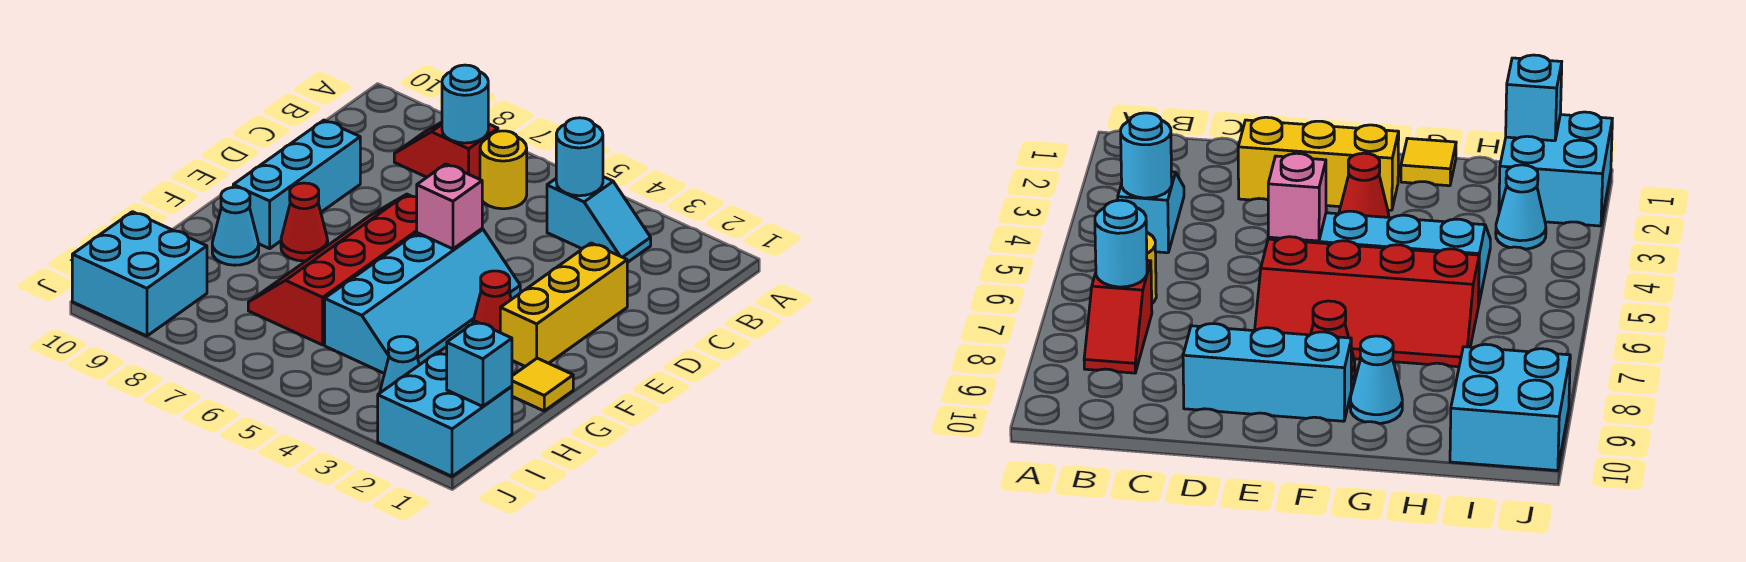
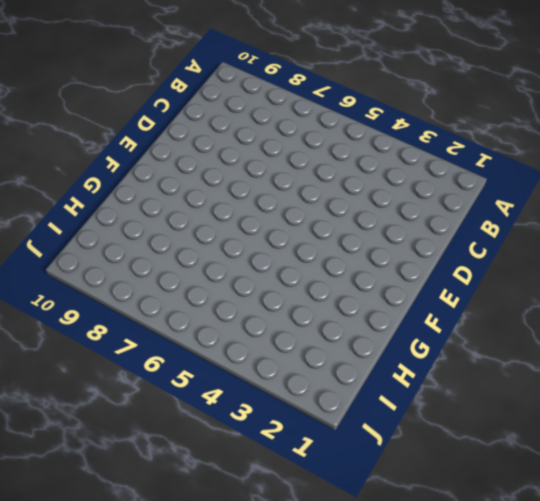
none -> cyan 1x2 slope [547,177,651,263]
none -> yellow 1x1 round brick [480,131,527,209]
none -> red 1x2 slope [394,122,498,179]

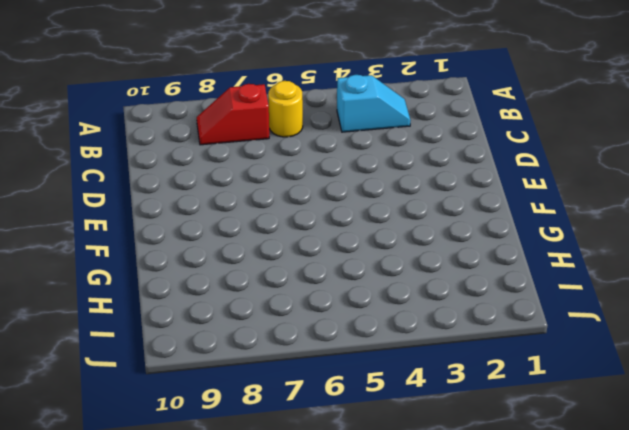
none -> yellow 1x3 brick [500,243,627,366]
none -> cyan 1x3 brick [233,120,360,249]
none -> cyan 2x4 slope [325,229,520,373]

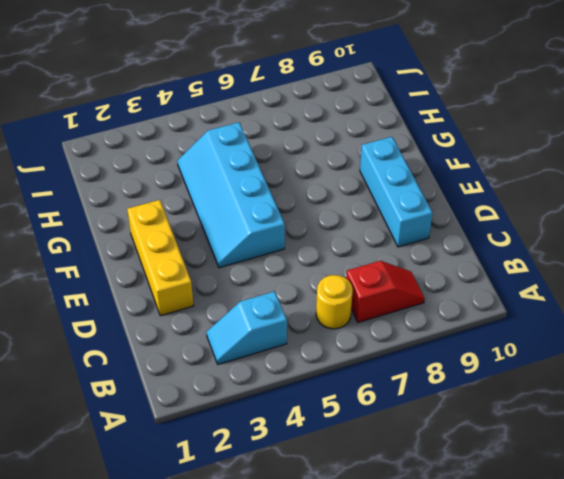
none -> red 2x4 slope [248,194,417,345]
none -> red 1x1 cone [473,271,511,332]
none -> red 1x1 cone [281,183,328,261]

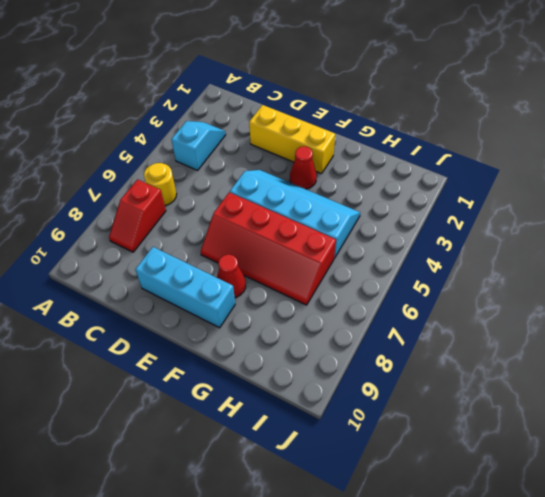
none -> yellow 1x1 tile [512,358,573,411]
none -> cyan 1x1 cone [212,187,259,265]
none -> cyan 2x2 brick [378,352,512,476]

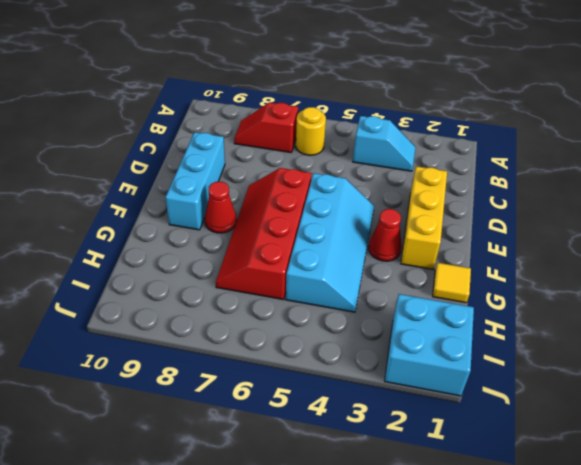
none -> cyan 1x1 cone [212,187,259,265]
none -> cyan 1x1 cone [380,336,419,393]
none -> cyan 2x2 brick [72,212,207,336]

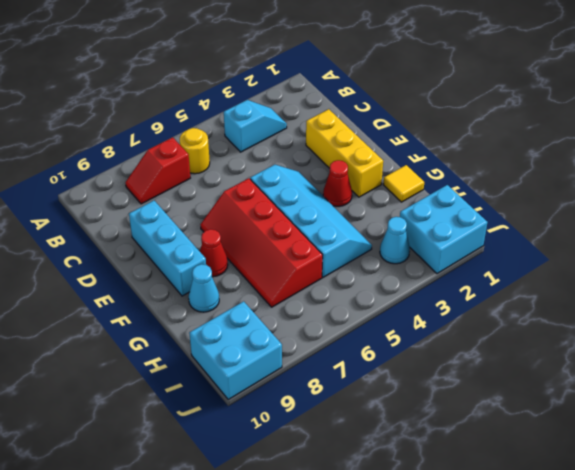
none -> cyan 1x1 round brick [556,118,603,196]
none -> cyan 1x1 round brick [442,65,488,143]
none -> pink 1x1 brick [417,164,482,249]

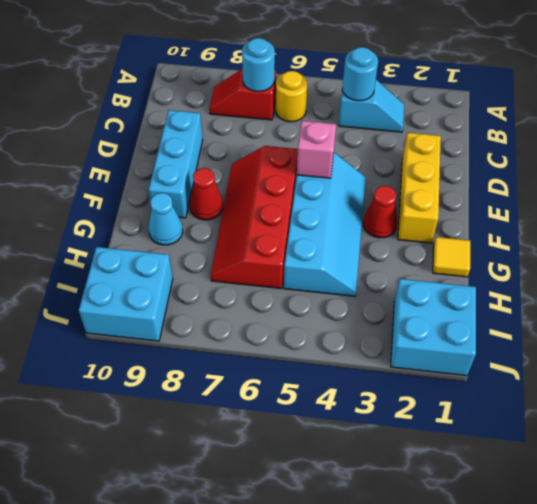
none -> cyan 1x1 cone [380,336,419,393]
none -> cyan 1x1 brick [447,322,512,406]

